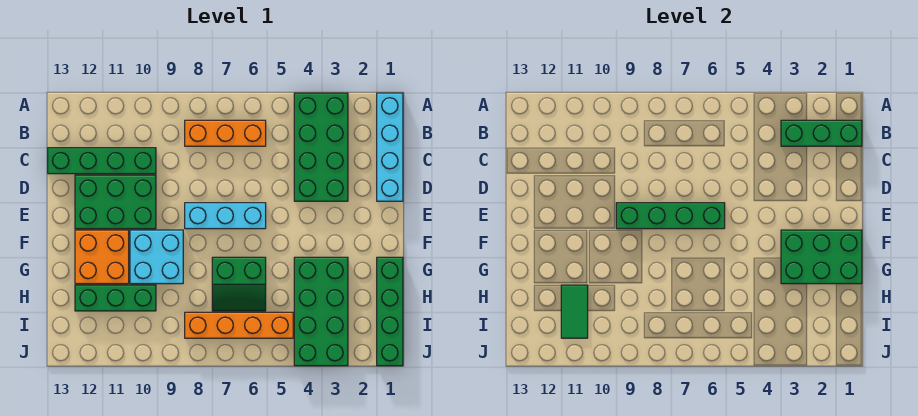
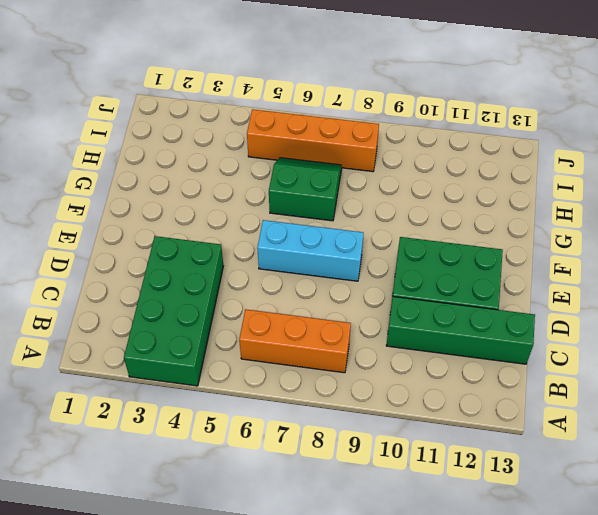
none -> cyan 1x4 brick [377,93,403,201]
none -> cyan 2x2 brick [130,230,183,284]
none -> orange 2x2 brick [75,230,129,284]

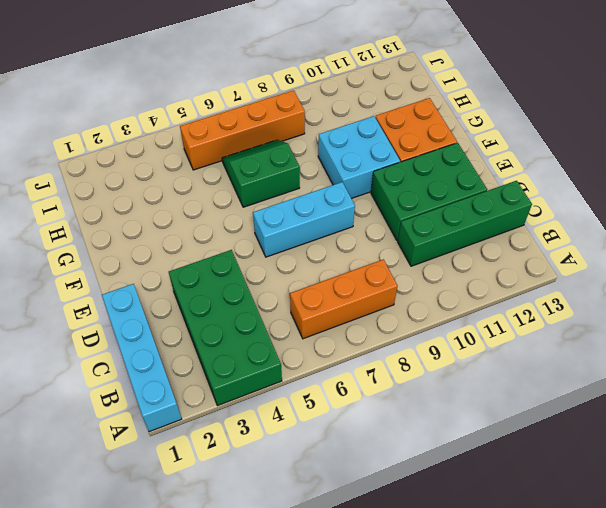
none -> green 1x4 brick [377,257,403,366]
none -> green 2x4 brick [294,257,348,366]
none -> green 1x3 brick [75,285,156,311]

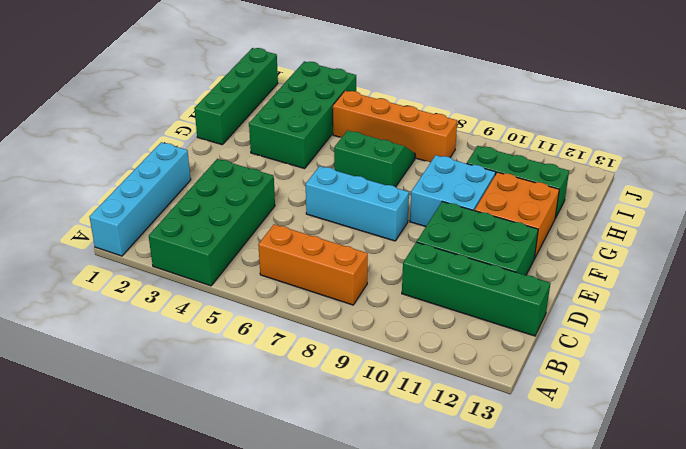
none -> green 1x3 brick [781,120,862,146]
none -> green 1x4 brick [616,203,725,229]
none -> green 2x3 brick [781,230,862,284]

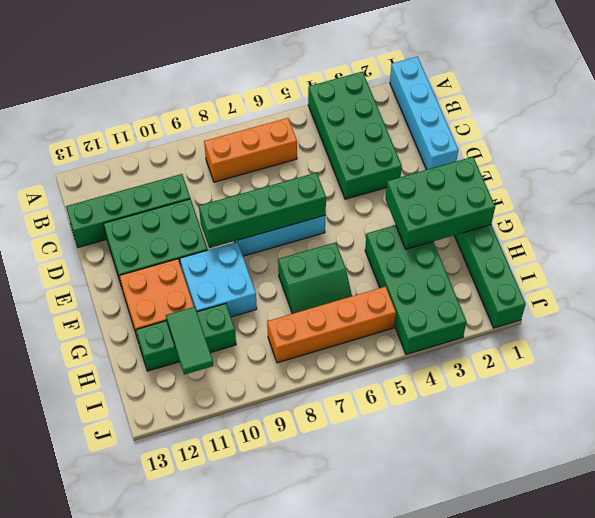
none -> green 1x3 brick [781,120,862,146]

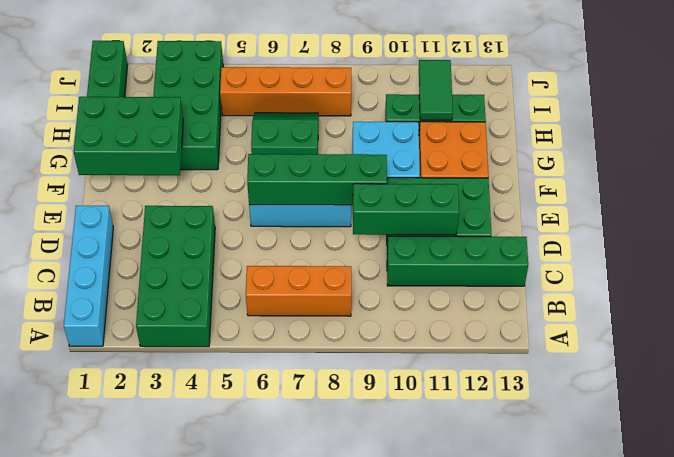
green 1x3 brick [353,184,459,235] -> green 1x3 brick moved to [781,120,862,146]

